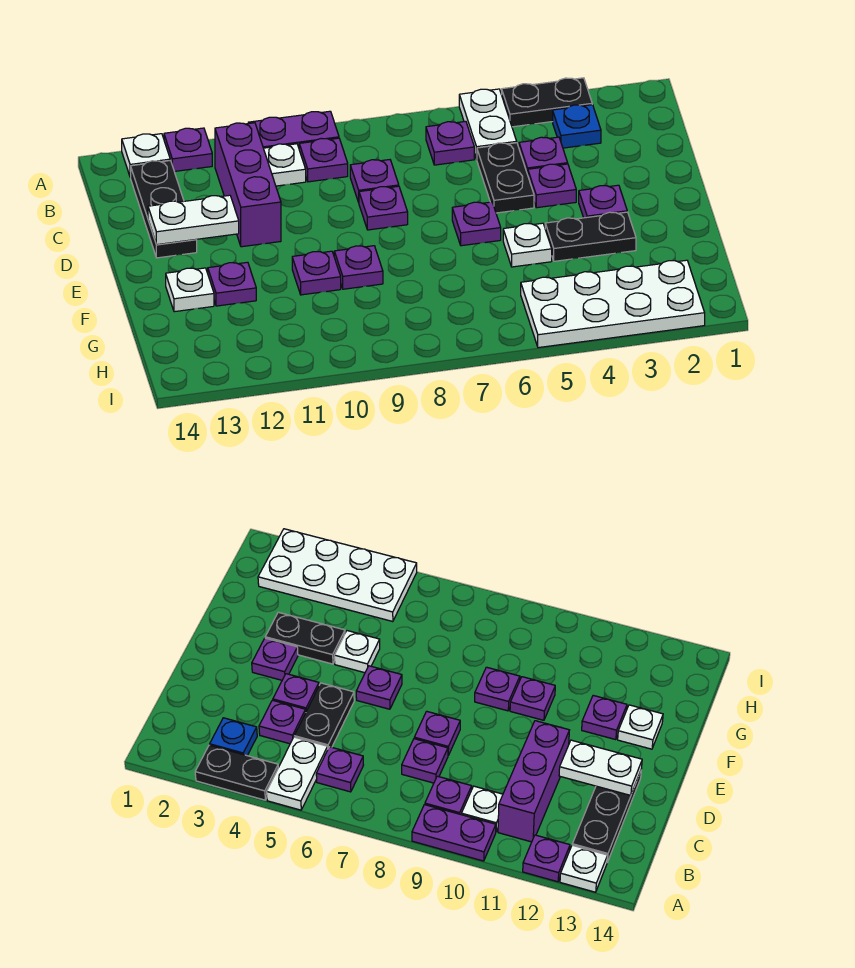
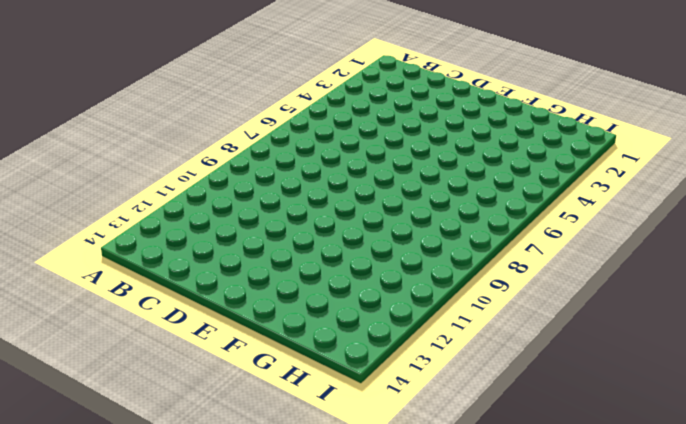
none -> black 1x2 plate [502,78,592,127]
none -> white 1x2 plate [459,89,517,159]
none -> purple 1x2 plate [248,111,339,148]

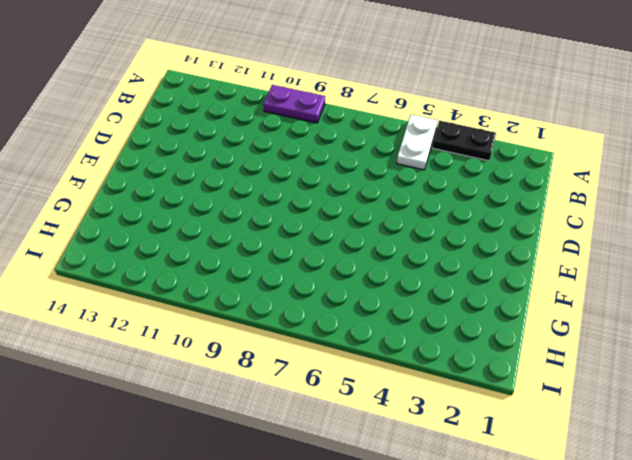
none -> purple 1x1 plate [164,128,212,172]
none -> white 1x1 plate [122,134,170,177]
none -> blue 1x1 plate [553,105,601,148]

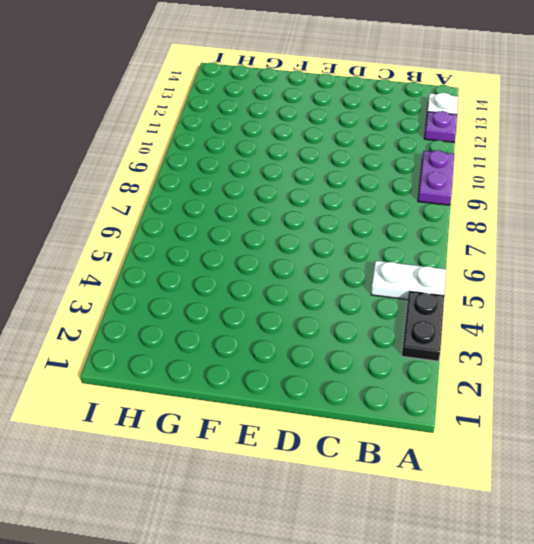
none -> blue 1x1 plate [553,105,601,148]
none -> purple 1x1 plate [426,121,474,165]
none -> purple 1x1 plate [299,138,348,182]

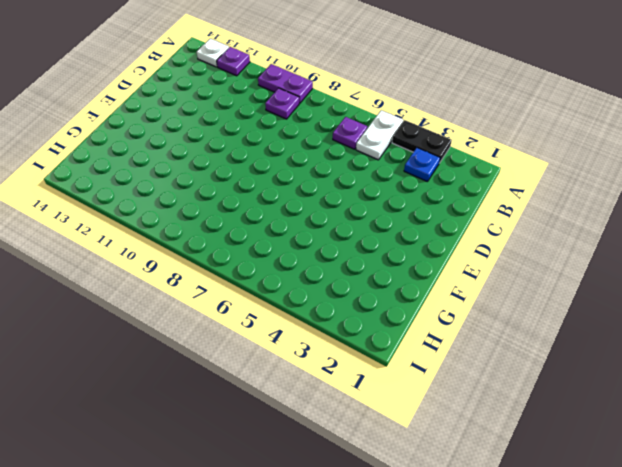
none -> white 1x1 plate [264,144,306,186]
none -> purple 1x3 brick [215,123,281,247]
none -> black 1x3 plate [131,161,197,258]

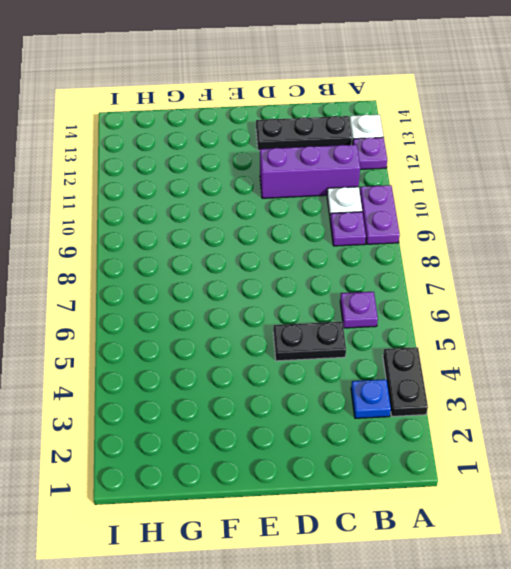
none -> white 1x2 plate [459,89,517,159]
none -> purple 1x1 plate [519,137,568,175]
none -> purple 1x1 plate [350,160,399,202]

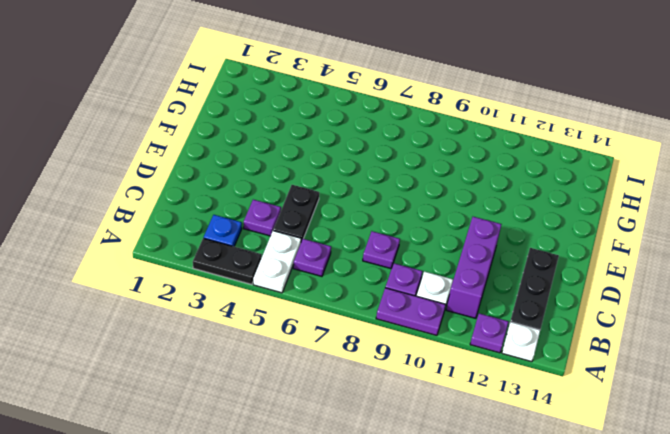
none -> purple 1x1 plate [528,164,576,208]
none -> purple 1x1 plate [359,186,408,230]
none -> purple 1x1 plate [579,185,627,218]

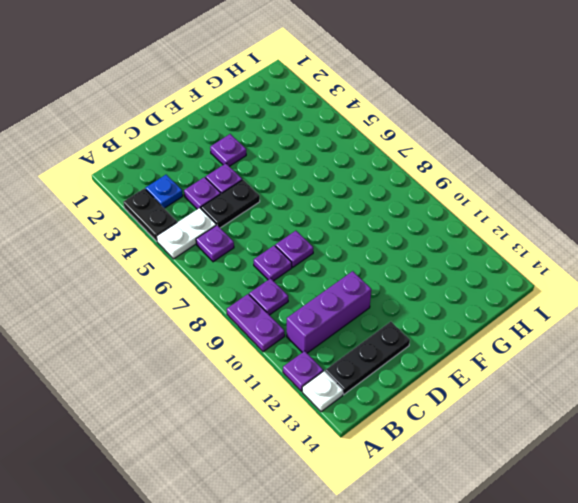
none -> white 1x1 plate [264,144,306,186]
none -> purple 1x1 plate [452,202,501,246]
none -> black 1x2 plate [545,212,636,261]

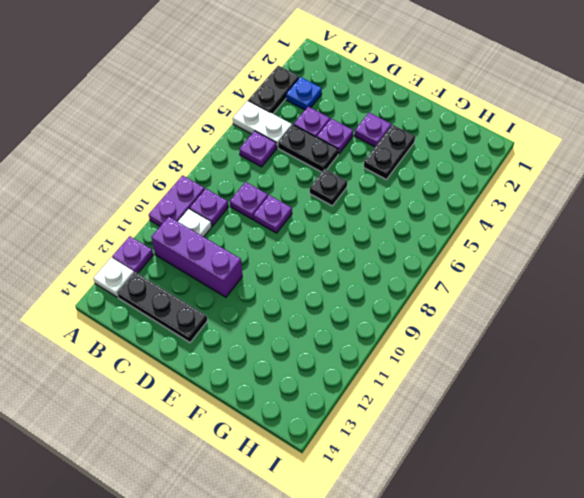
black 1x1 plate [310,169,347,206] -> purple 1x1 plate [452,202,501,246]
none -> white 1x1 plate [503,223,552,267]
none -> purple 1x1 plate [334,246,383,289]
none -> purple 1x1 plate [292,251,341,295]

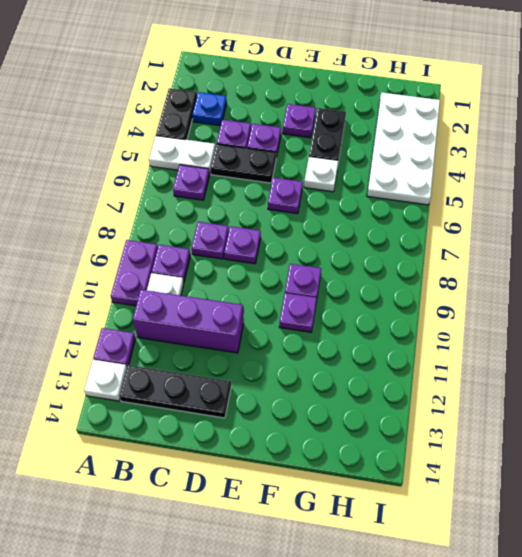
none -> purple 1x1 plate [208,262,256,306]
none -> white 1x1 plate [166,268,214,312]
none -> white 1x2 plate [148,195,239,245]

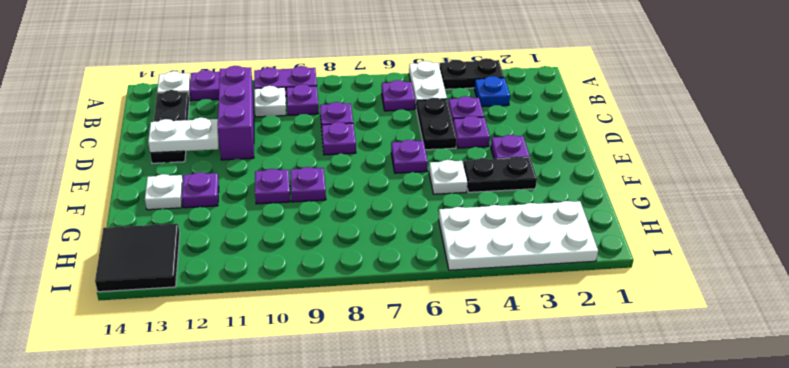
black 2x2 tile [95,224,180,292] -> none

